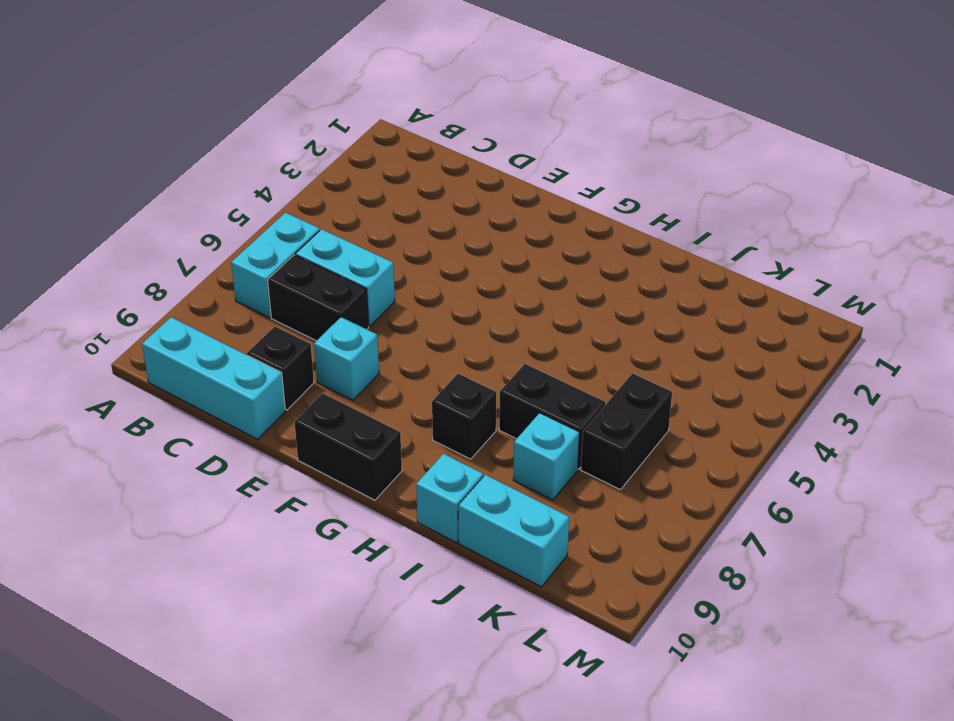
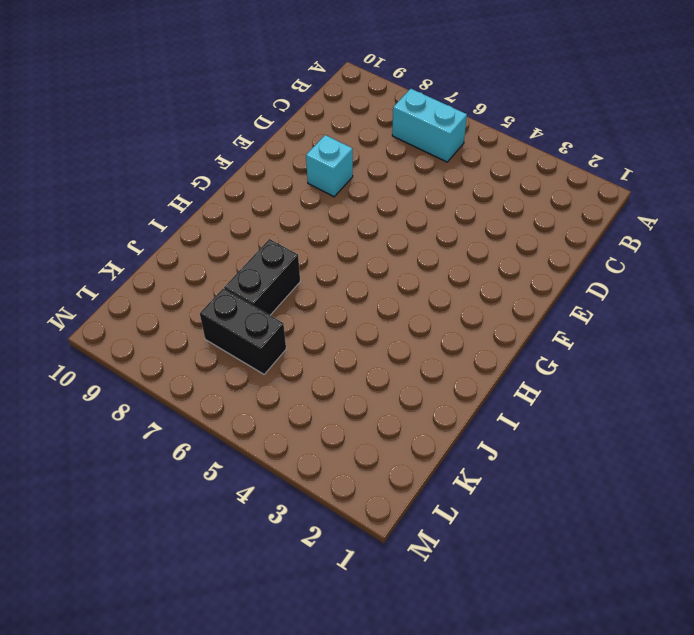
none -> cyan 1x3 brick [142,317,285,439]
none -> cyan 1x2 brick [296,229,395,327]
none -> black 1x2 brick [268,255,369,341]

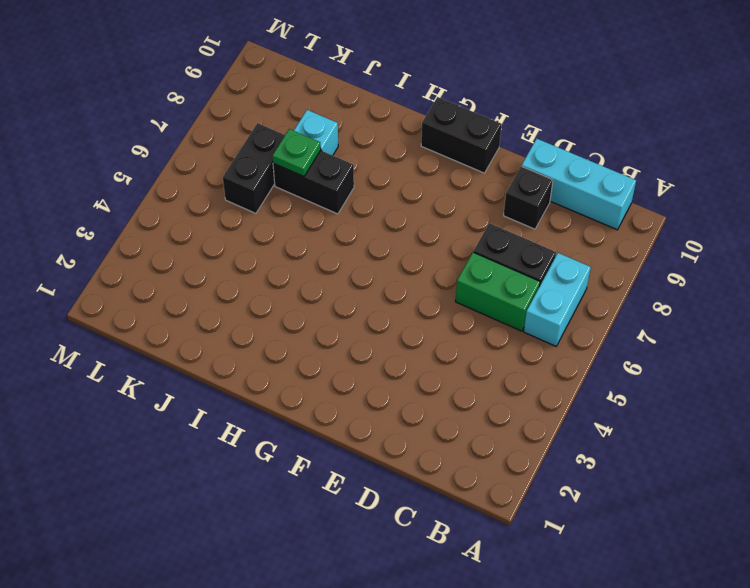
green 1x2 brick [456,252,540,331] -> cyan 1x2 brick [296,229,395,327]
green 1x1 plate [272,129,321,177] -> none
none -> cyan 1x1 brick [314,317,379,400]
none -> black 1x1 brick [432,374,496,459]
none -> cyan 1x1 brick [416,454,483,543]

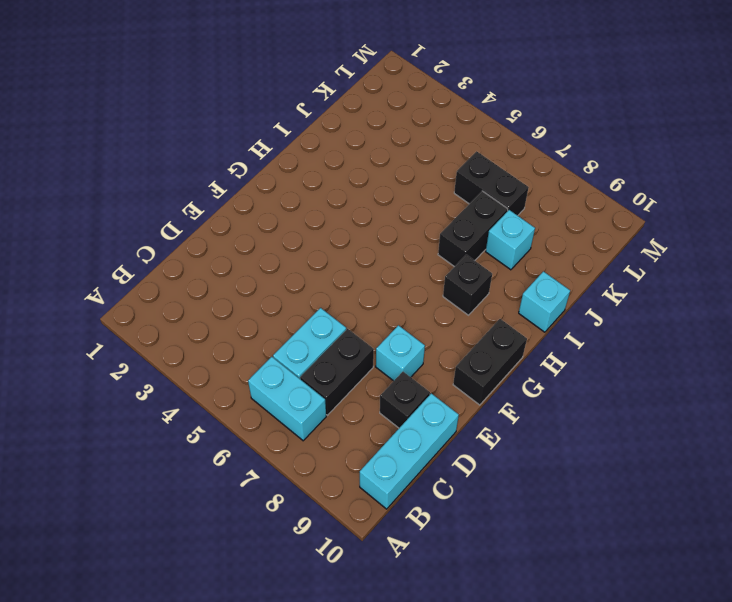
none -> cyan 1x2 brick [458,475,569,587]

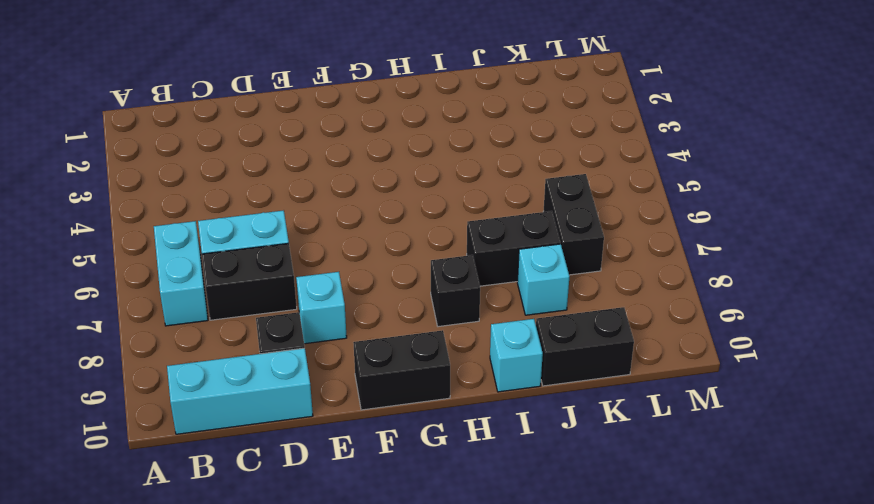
black 1x2 brick [536,307,634,386] -> cyan 1x2 brick [458,475,569,587]

